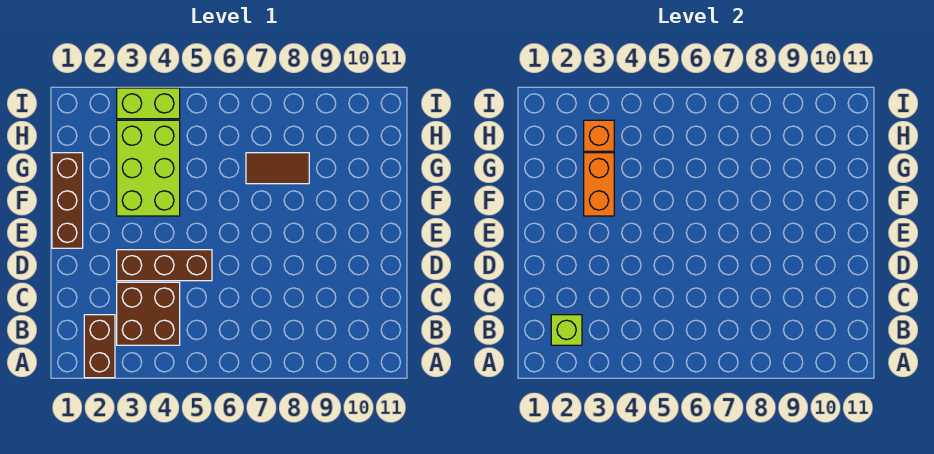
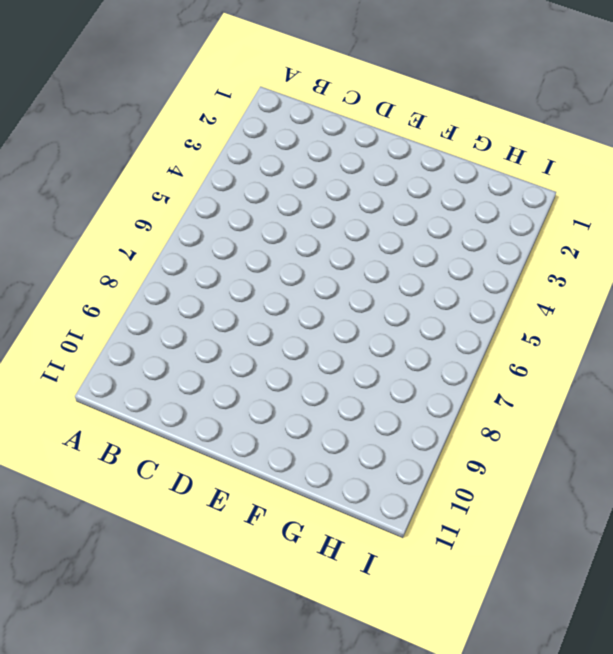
none -> brown 1x2 brick [84,315,115,378]
none -> brown 2x2 brick [117,282,180,345]

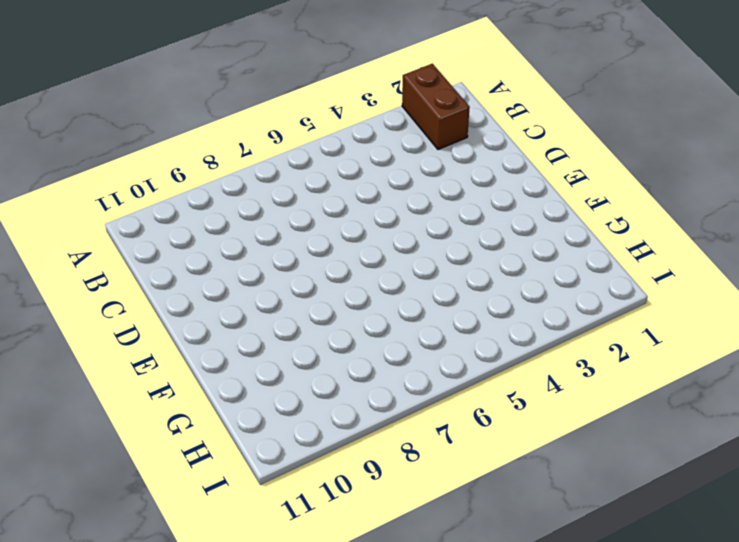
none -> brown 2x2 brick [117,282,180,345]
none -> brown 1x3 brick [117,250,212,281]

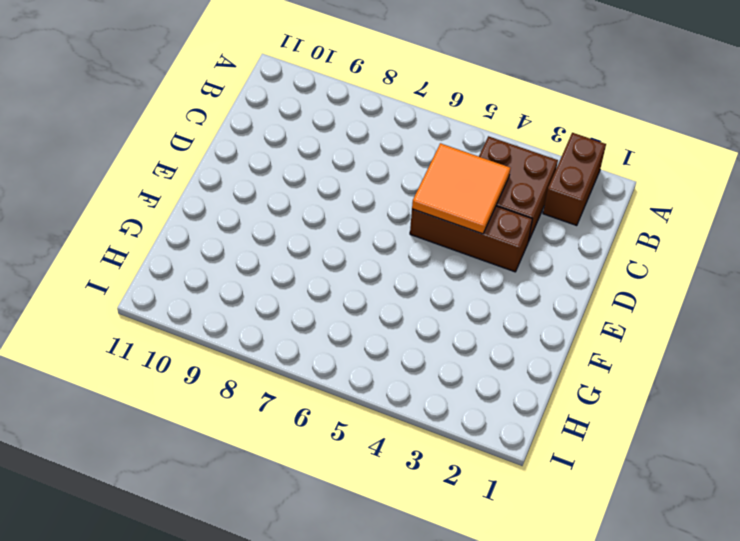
orange 2x2 tile [412,143,510,234] -> none
none -> brown 1x3 brick [52,153,83,248]
none -> lime 2x3 brick [117,120,180,216]

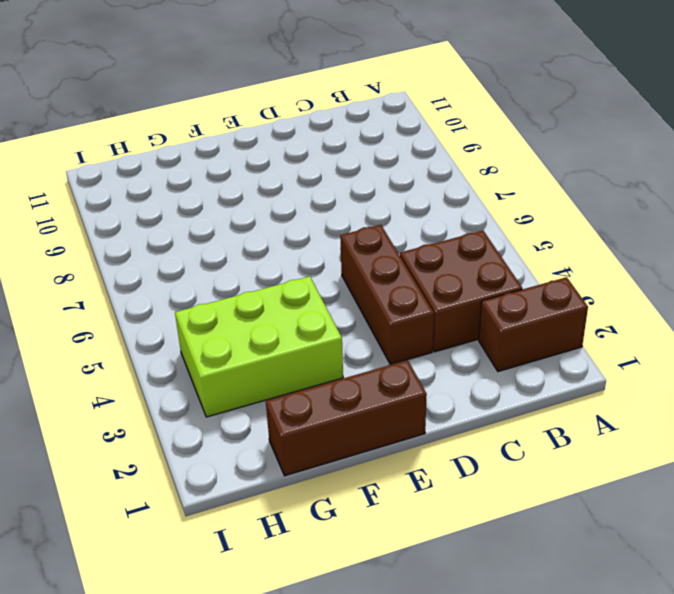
none -> brown 1x2 tile [246,153,309,184]
none -> lime 1x2 brick [117,88,180,119]

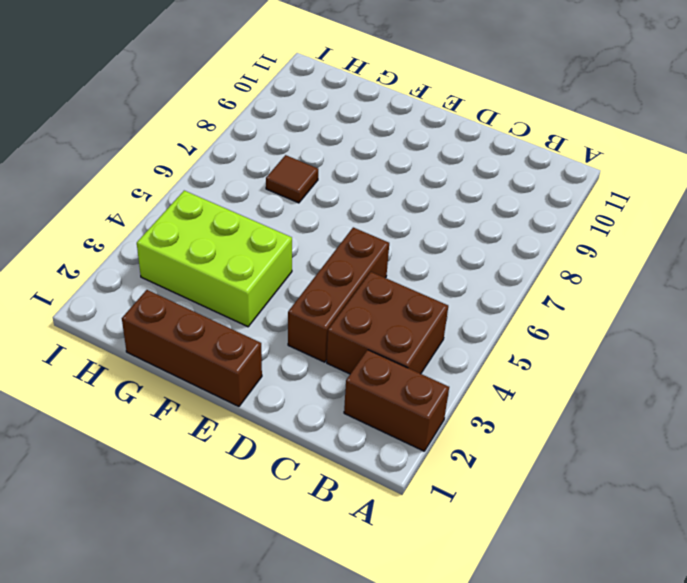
brown 1x1 tile [266,155,318,203] -> brown 1x2 tile [246,153,309,184]
none -> lime 1x2 brick [117,88,180,119]
none -> lime 1x1 brick [551,315,582,345]

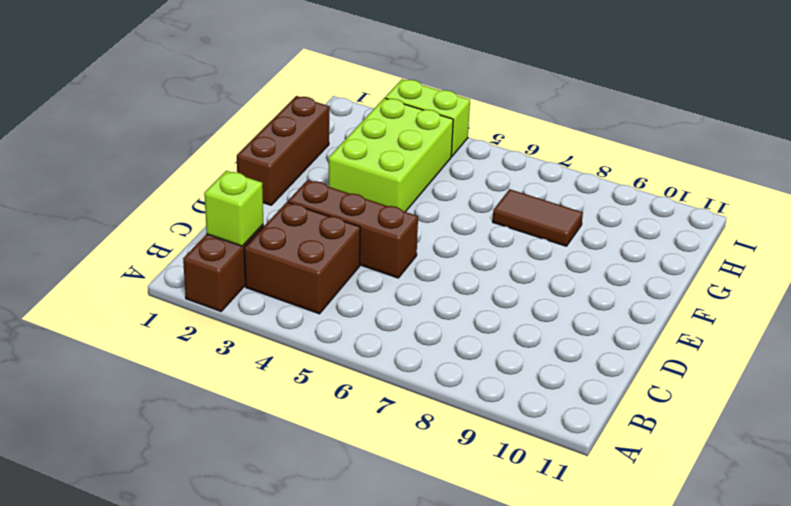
none -> orange 1x2 brick [584,153,614,216]
none -> orange 1x1 brick [584,120,614,151]

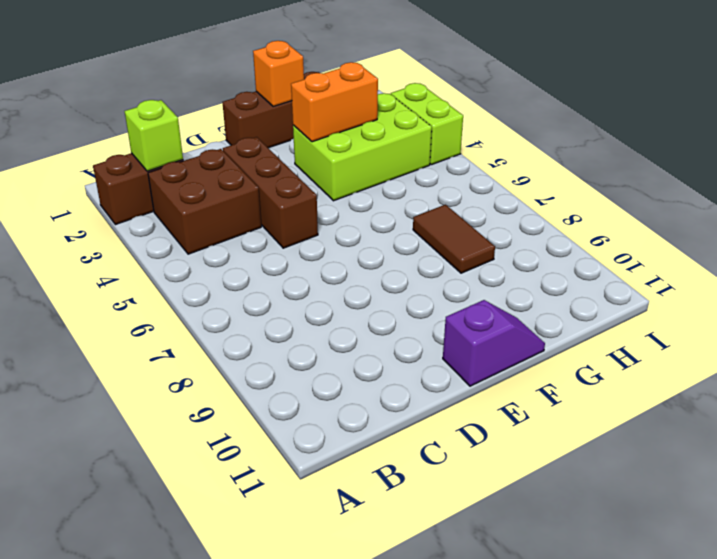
purple 1x2 slope [443,300,545,386] -> none
orange 1x1 brick [253,41,304,107] -> orange 1x1 brick moved to [584,120,614,151]

